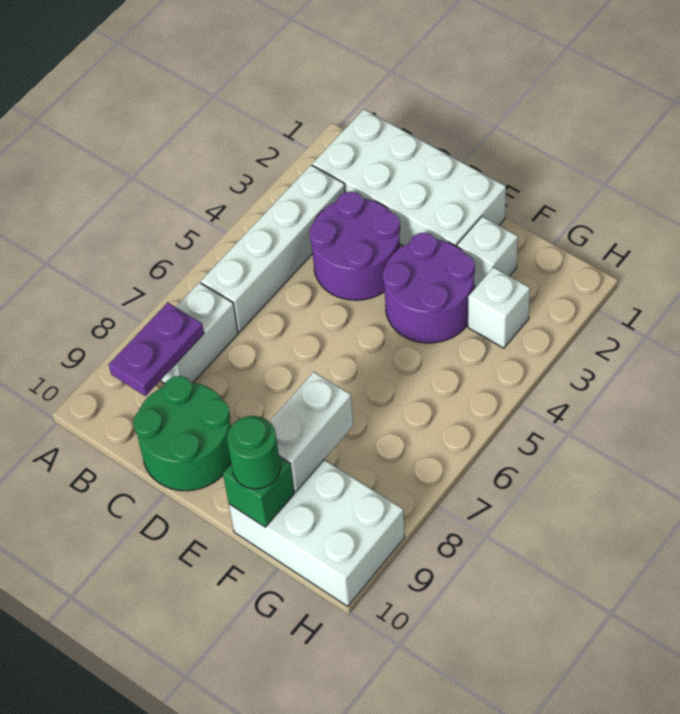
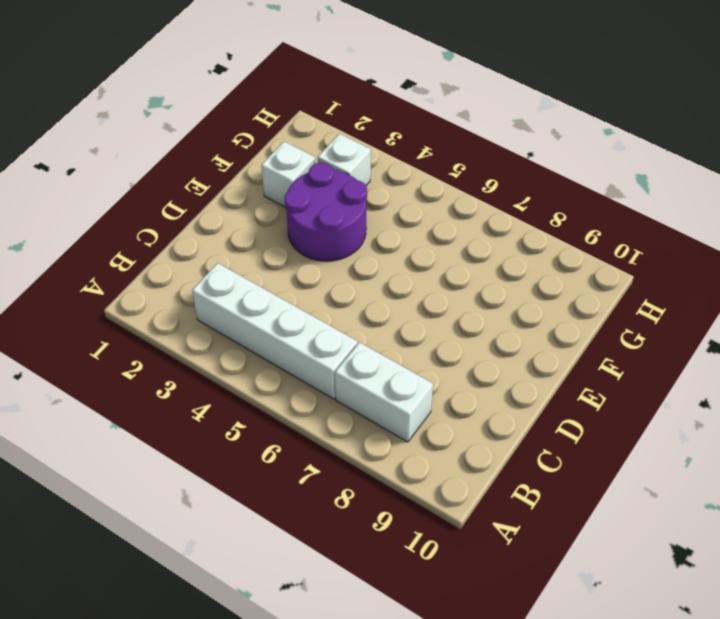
none -> white 2x4 brick [312,109,506,246]
none -> purple 2x2 round brick [309,191,400,300]
none -> green 2x2 round brick [133,376,231,491]

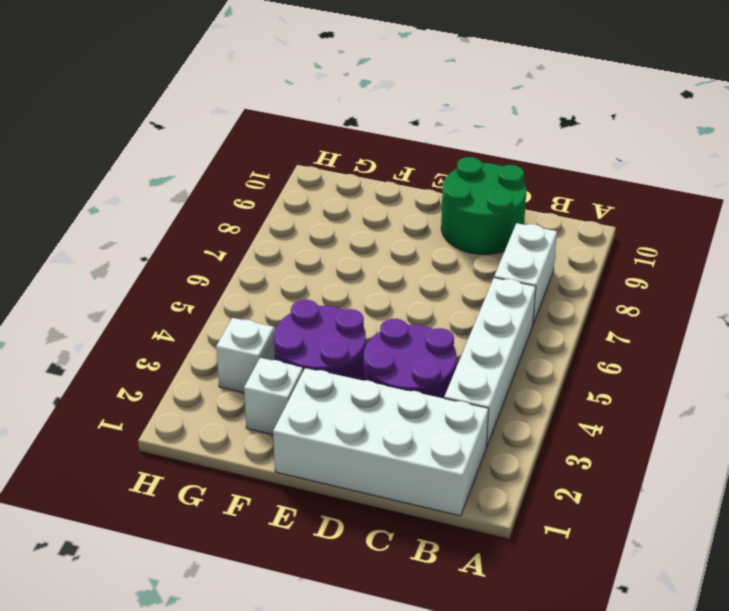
none -> white 2x3 brick [229,460,405,606]
none -> purple 1x2 plate [109,303,204,396]
none -> white 1x2 brick [269,372,354,492]

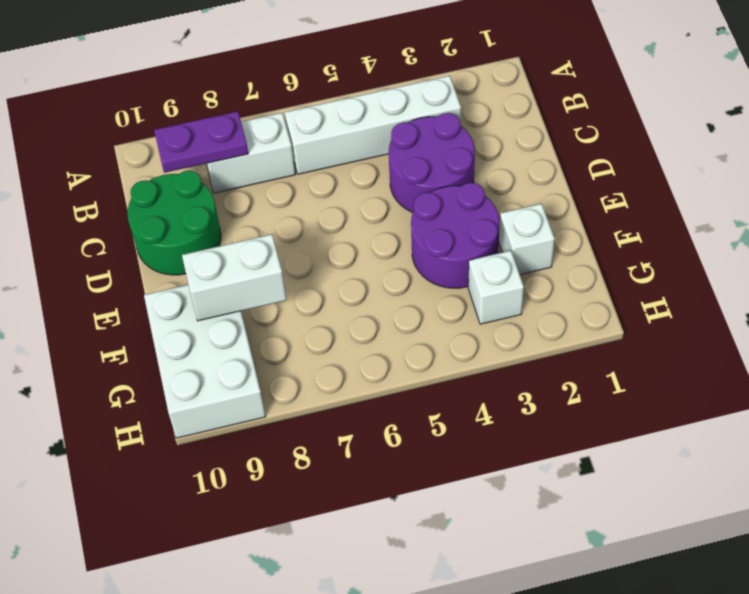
none -> white 2x4 brick [312,109,506,246]
none -> green 1x1 brick [223,457,294,527]
none -> green 1x1 round brick [227,416,281,489]

